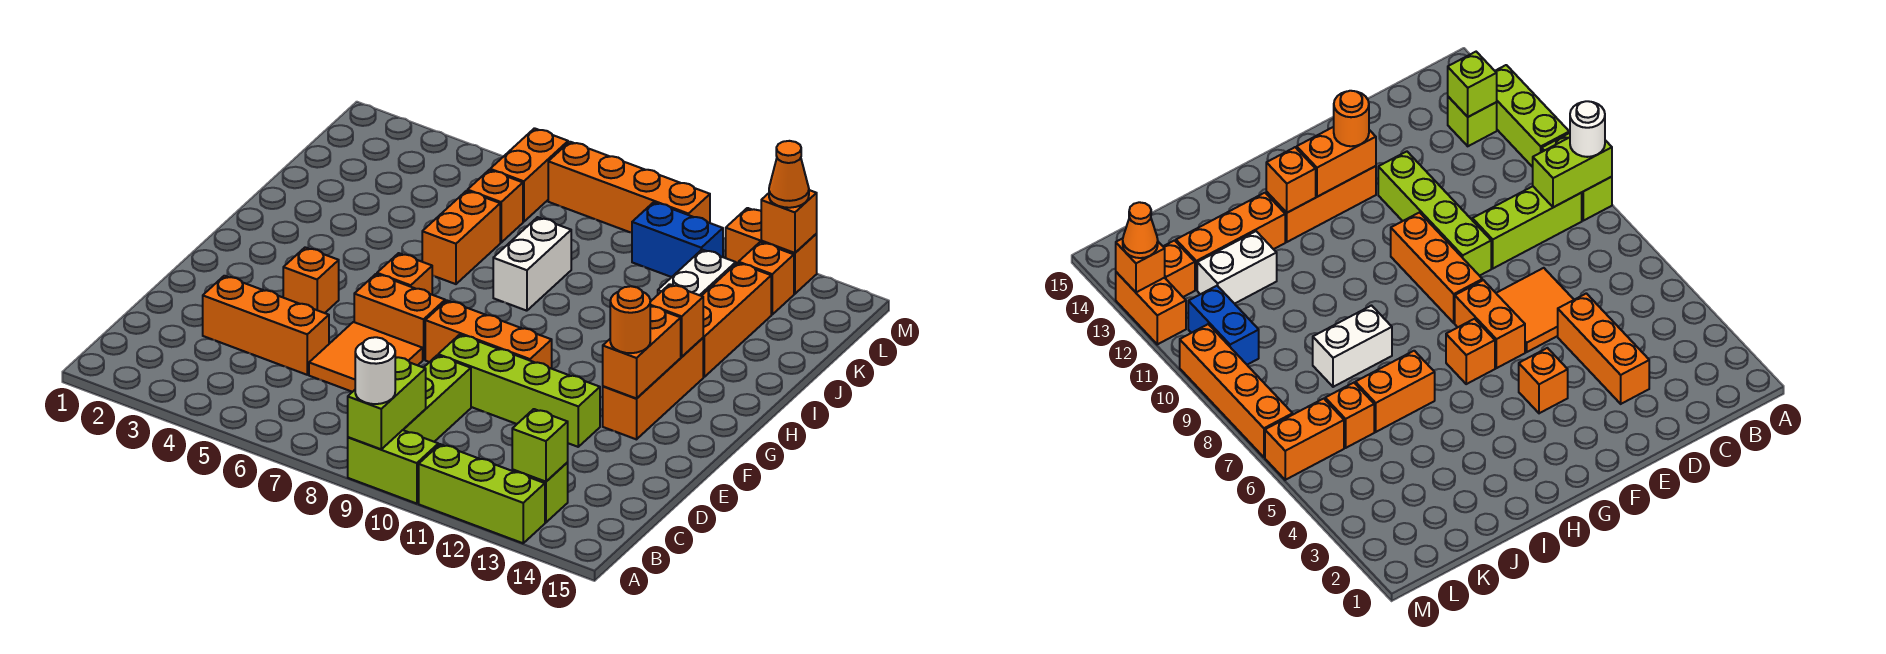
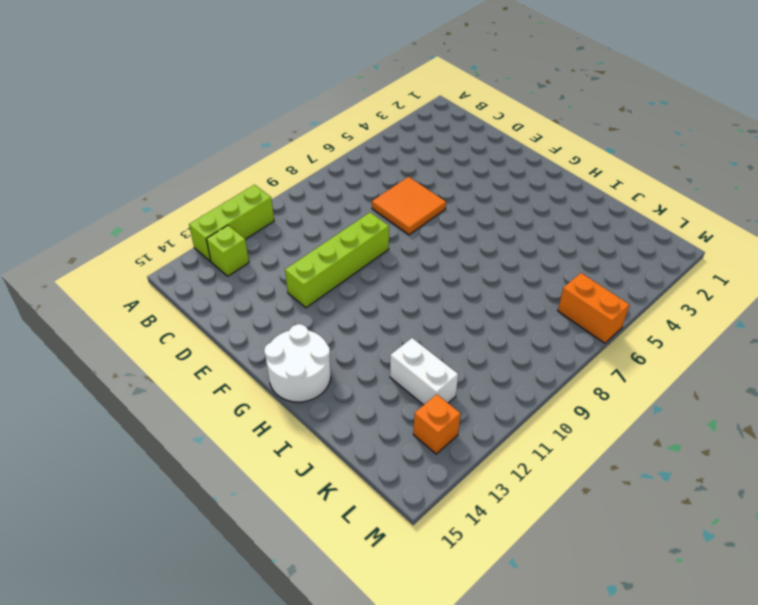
white 2x2 round brick [264,324,331,402] -> none
none -> lime 1x2 brick [348,430,438,504]
none -> lime 1x3 brick [403,355,471,442]
none -> orange 1x3 brick [203,276,329,375]
none -> orange 1x1 brick [283,247,339,313]

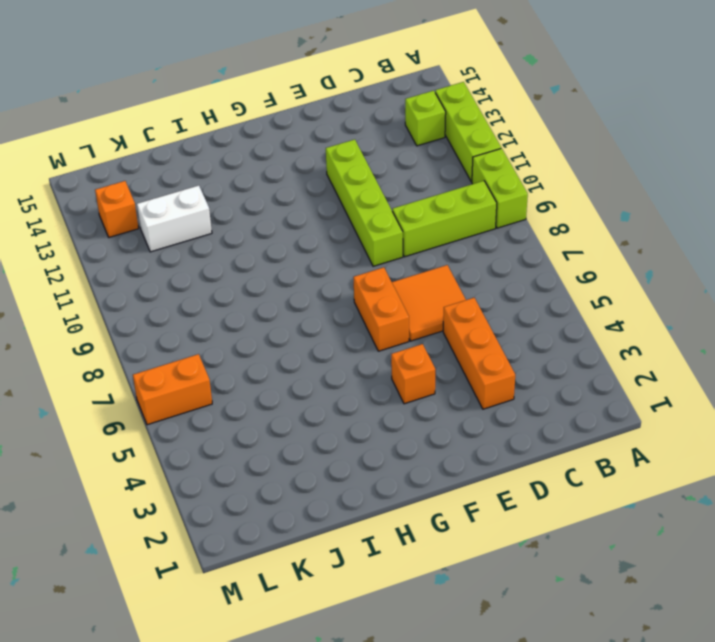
none -> orange 1x3 brick [425,301,552,369]
none -> orange 1x3 brick [603,338,703,439]
none -> orange 1x1 brick [377,253,432,295]
none -> orange 1x2 brick [422,191,500,284]

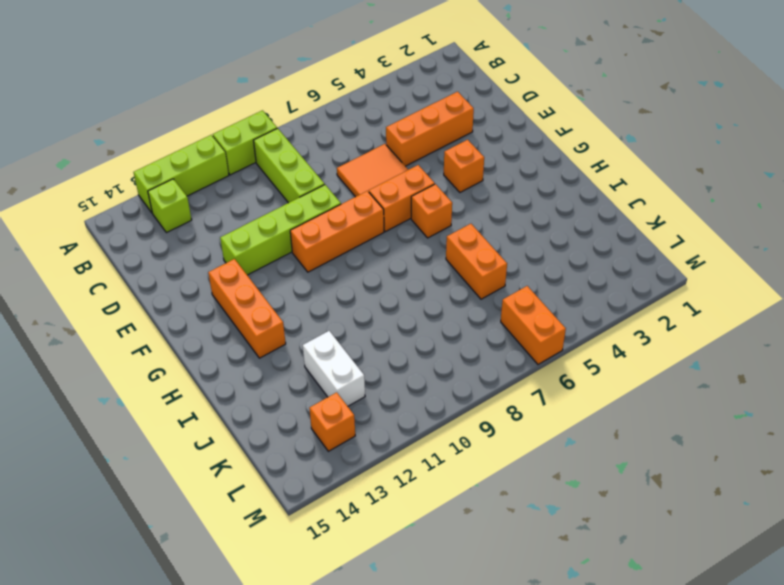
none -> white 1x2 brick [493,217,571,311]
none -> orange 1x3 brick [702,263,771,377]
none -> orange 1x1 brick [468,170,523,242]
none -> blue 1x2 brick [632,202,723,277]

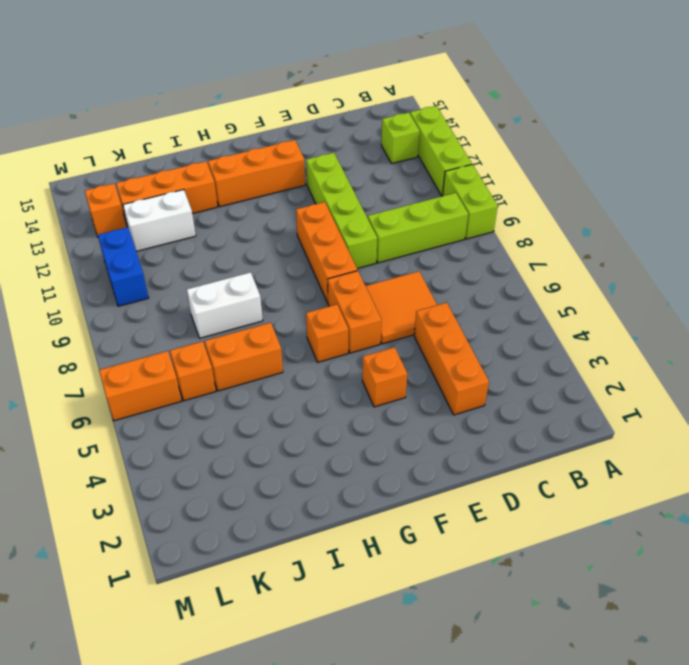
none -> orange 1x4 brick [548,142,710,233]
none -> orange 1x2 brick [726,208,817,294]
none -> lime 1x2 brick [348,357,426,449]
none -> lime 1x1 brick [512,409,568,482]

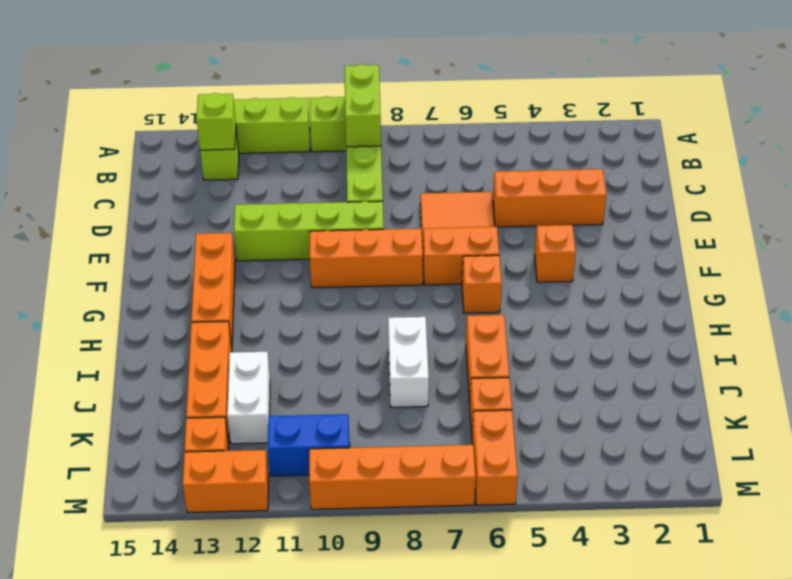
none -> orange 1x2 brick [603,306,681,398]
none -> orange 1x1 brick [650,284,703,357]
none -> orange 1x1 brick [761,190,817,253]
none -> white 1x1 round brick [355,337,396,404]

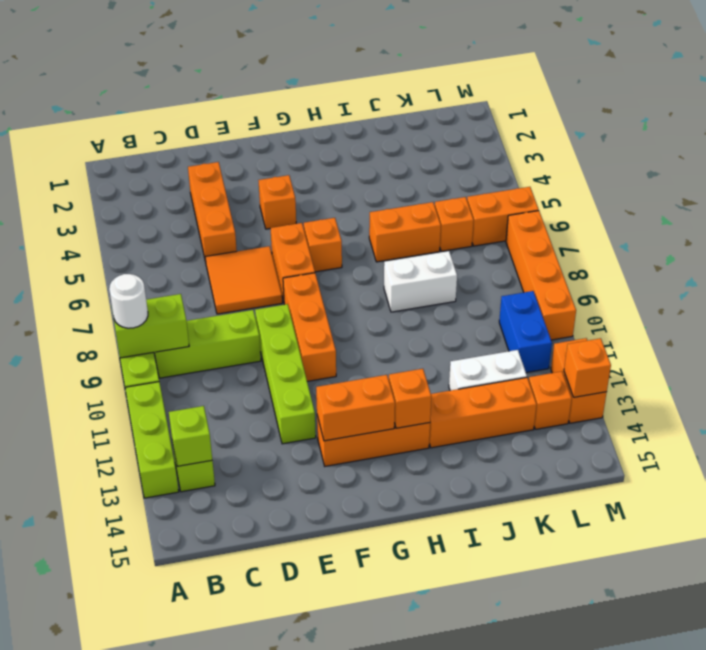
none -> orange 1x1 round brick [610,286,650,353]
none -> orange 1x1 cone [769,141,809,208]

